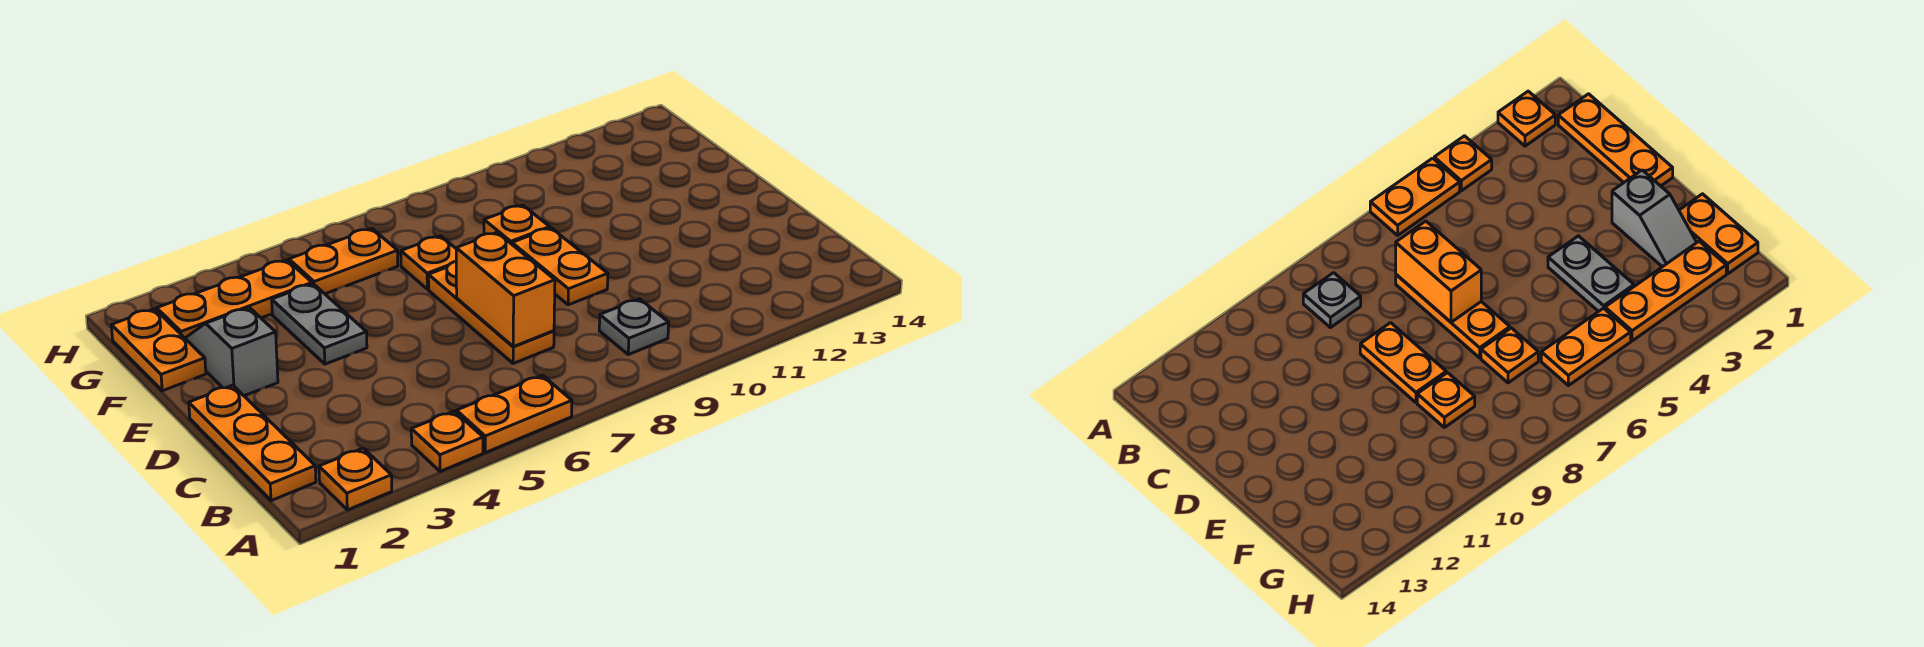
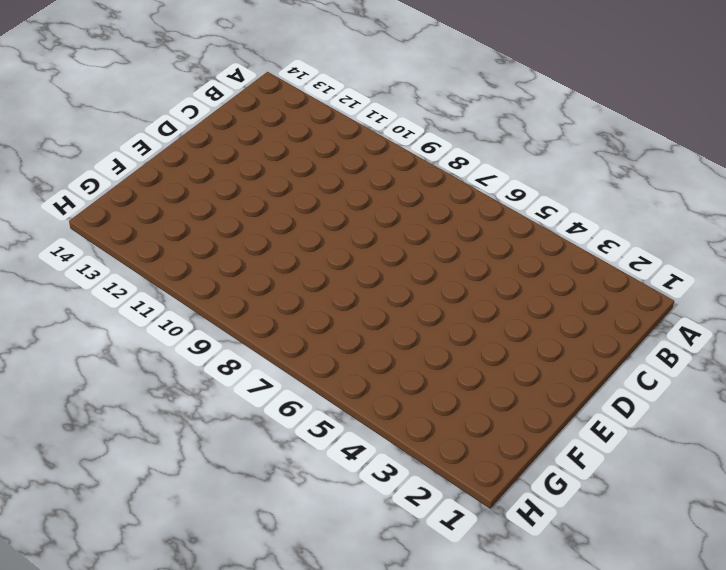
none -> orange 1x1 plate [319,448,392,510]
none -> orange 1x1 plate [411,411,483,471]
none -> orange 1x2 plate [457,375,572,453]

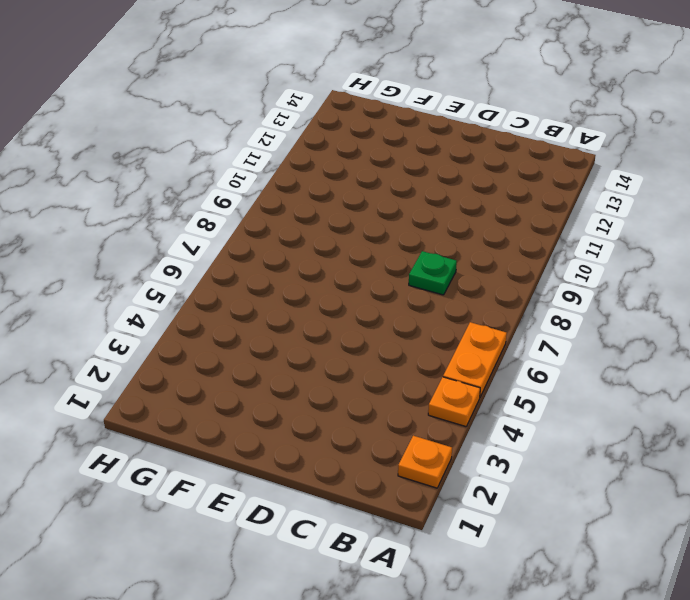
green 1x1 plate [409,251,457,295] -> none
none -> orange 1x3 plate [189,385,316,501]
none -> grey 1x1 plate [599,299,669,355]
none -> orange 1x3 plate [428,262,554,364]

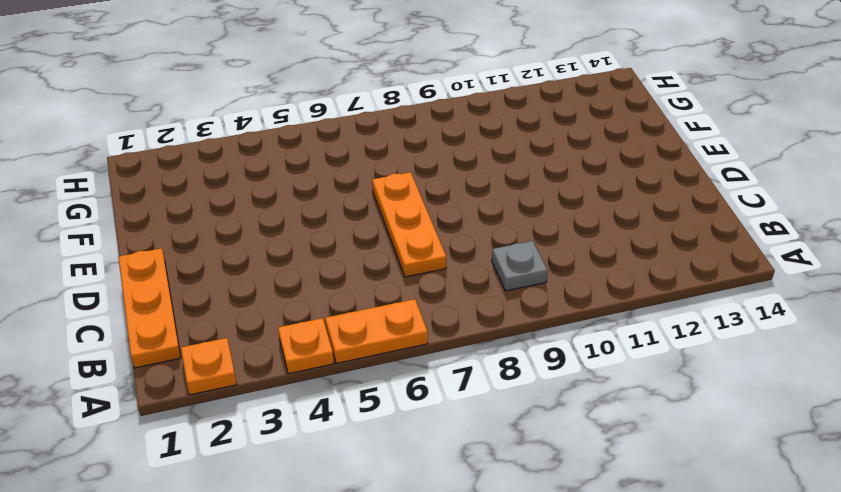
none -> orange 1x2 plate [512,228,608,305]
none -> grey 1x2 slope [185,307,278,396]
none -> grey 1x2 plate [272,284,367,364]

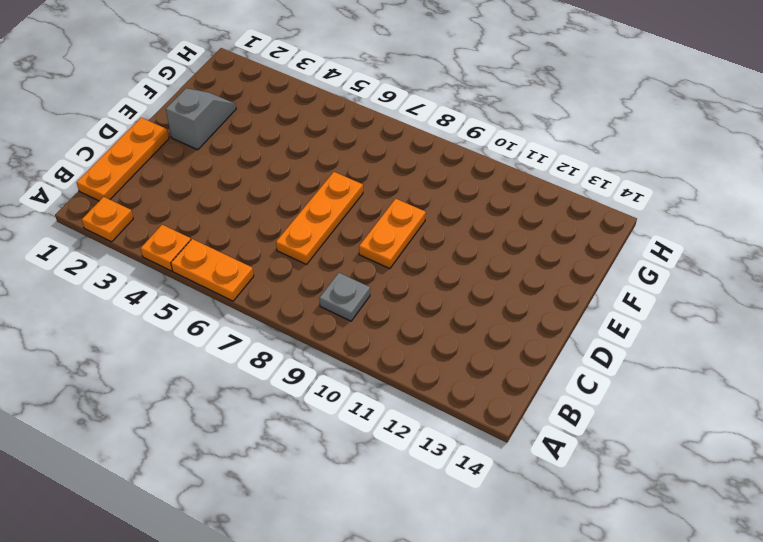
none -> grey 1x2 plate [272,284,367,364]
none -> orange 1x2 plate [111,309,206,391]
none -> orange 1x1 plate [401,236,456,289]

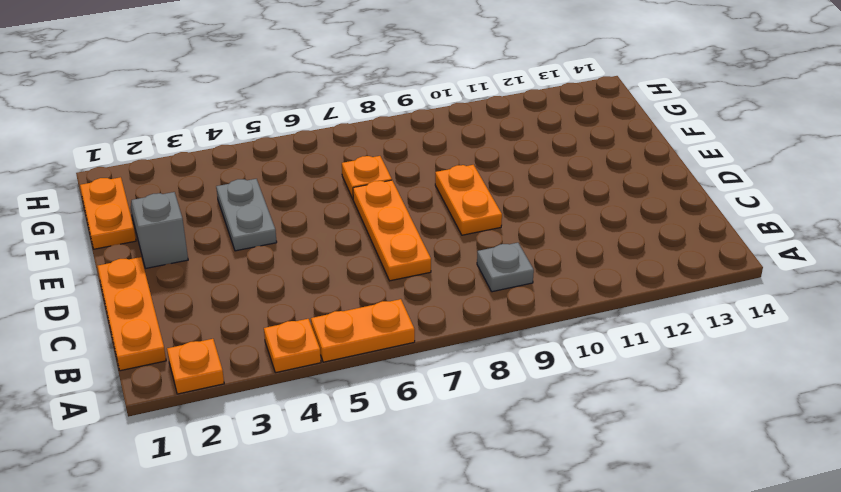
none -> orange 1x1 plate [484,205,550,244]
none -> orange 1x3 plate [157,260,312,338]
none -> orange 1x2 plate [289,228,398,294]

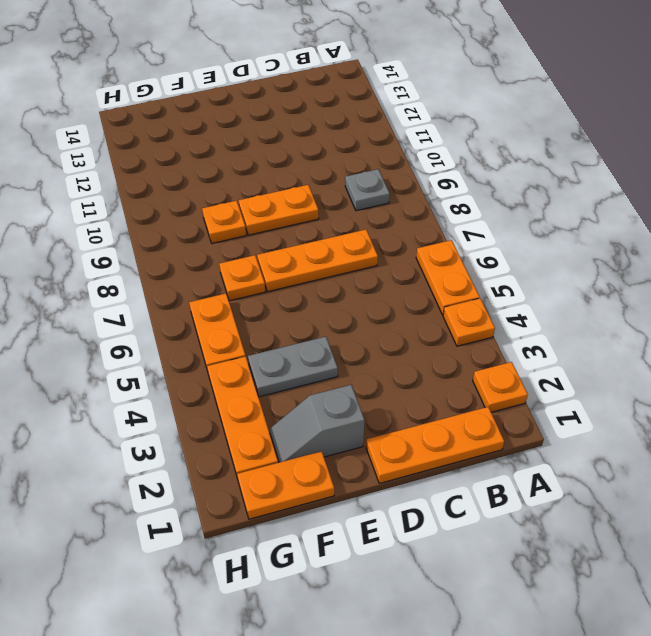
none -> orange 1x2 brick [456,232,555,347]

